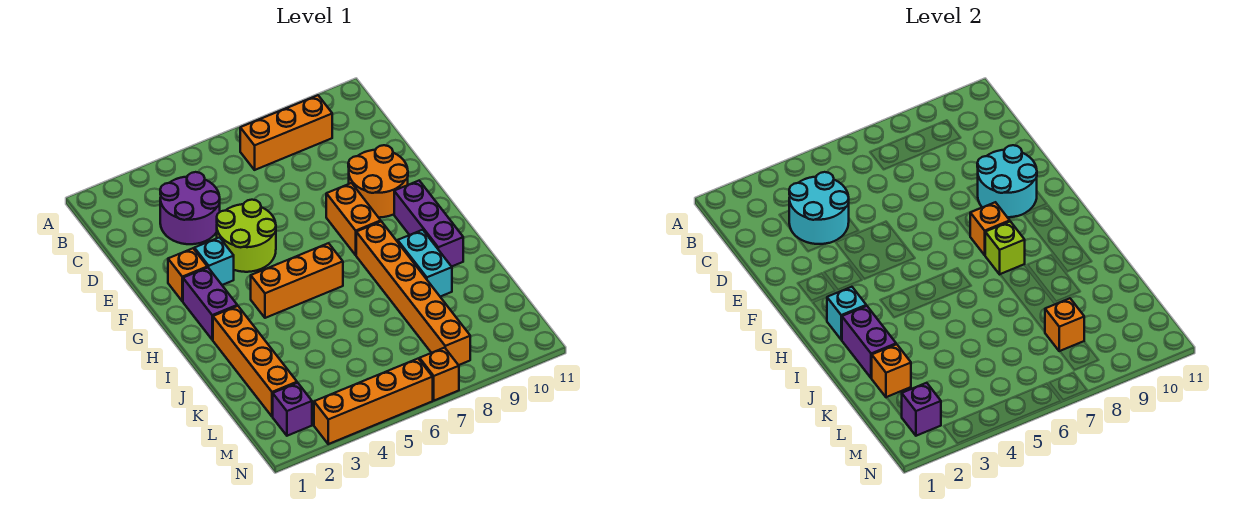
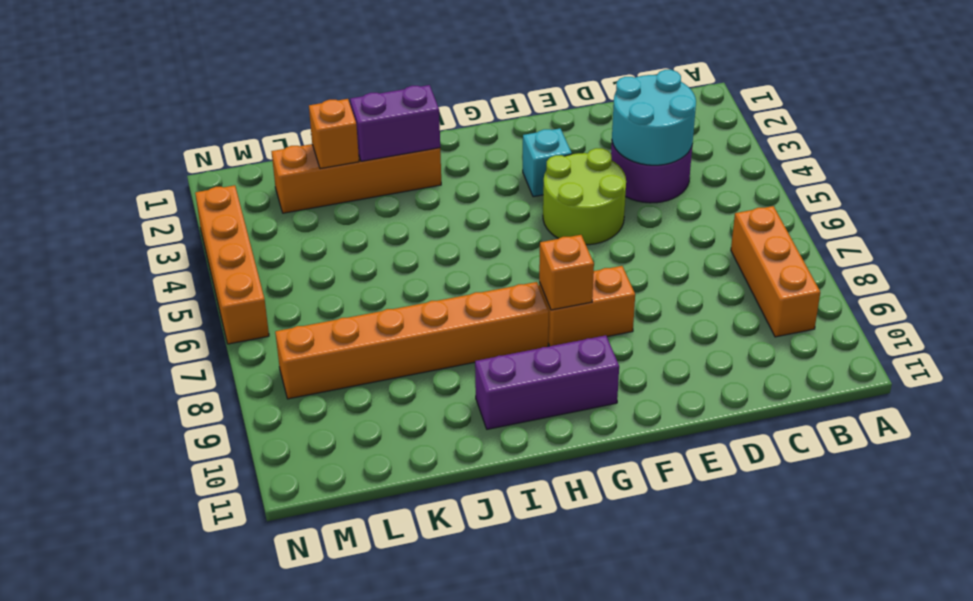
none -> orange 2x2 round brick [348,145,408,218]
none -> orange 1x1 brick [168,248,207,301]
none -> purple 1x2 brick [183,267,237,340]

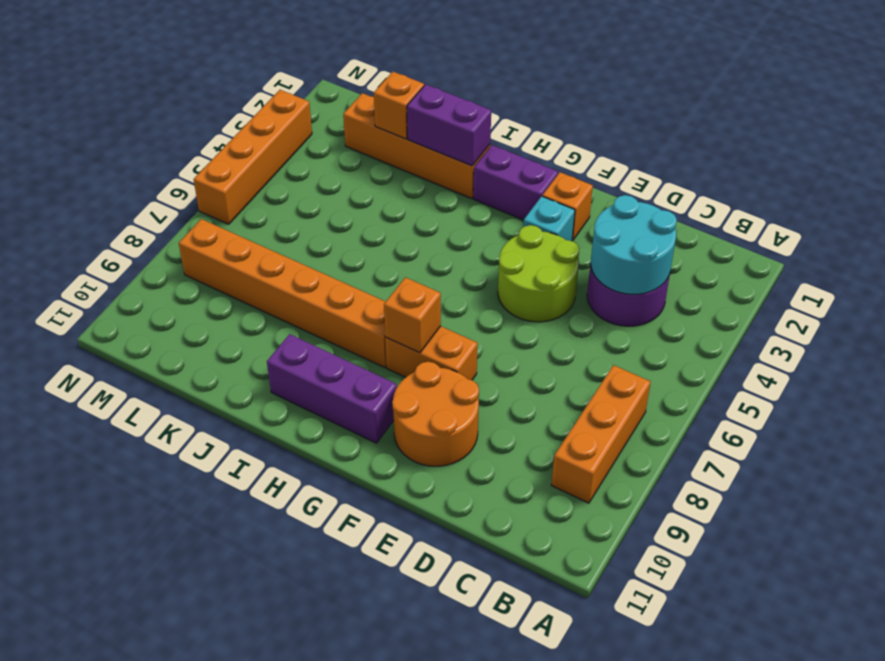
none -> orange 1x3 brick [251,243,343,318]
none -> cyan 1x2 brick [398,230,452,297]
none -> purple 1x1 brick [273,383,312,436]

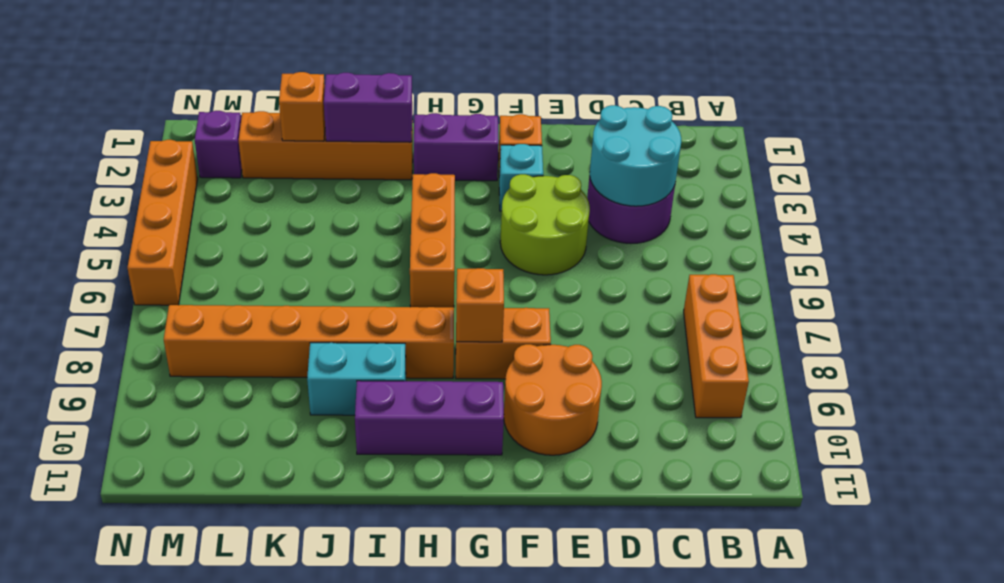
none -> orange 1x1 brick [420,348,459,401]
none -> cyan 2x2 round brick [977,145,1037,217]
none -> cyan 1x1 brick [827,287,866,340]

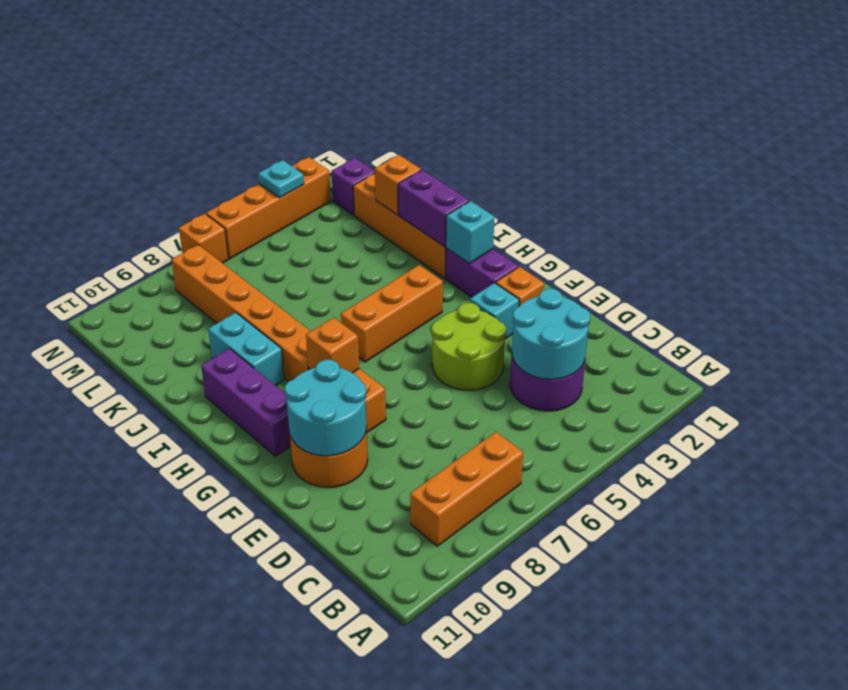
cyan 1x1 plate [258,160,304,198] -> none
none -> lime 1x1 brick [985,221,1025,274]
none -> orange 1x1 brick [1045,298,1084,351]
none -> purple 1x1 brick [902,383,941,436]

